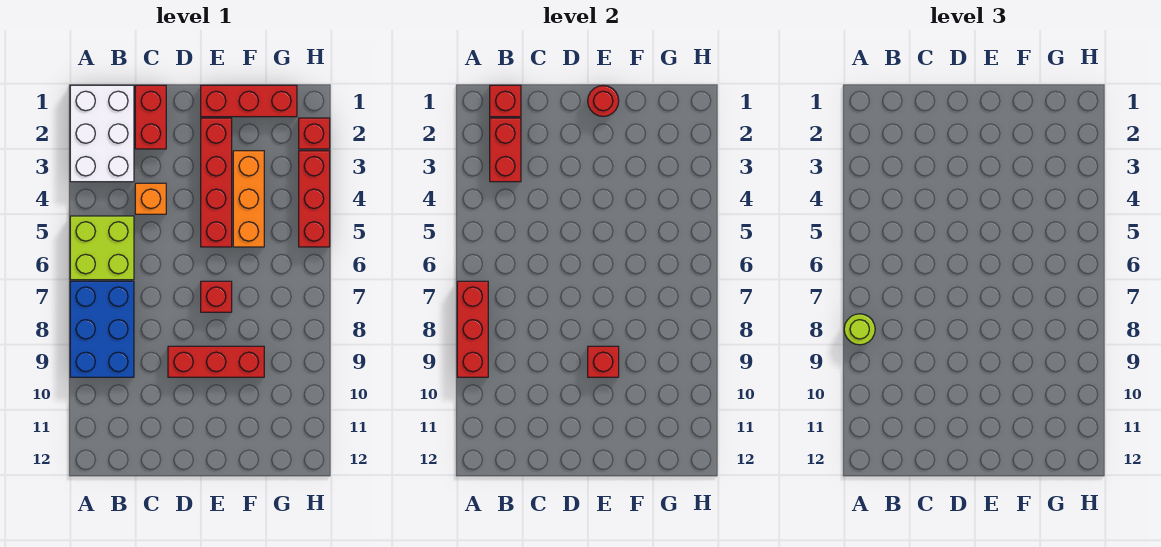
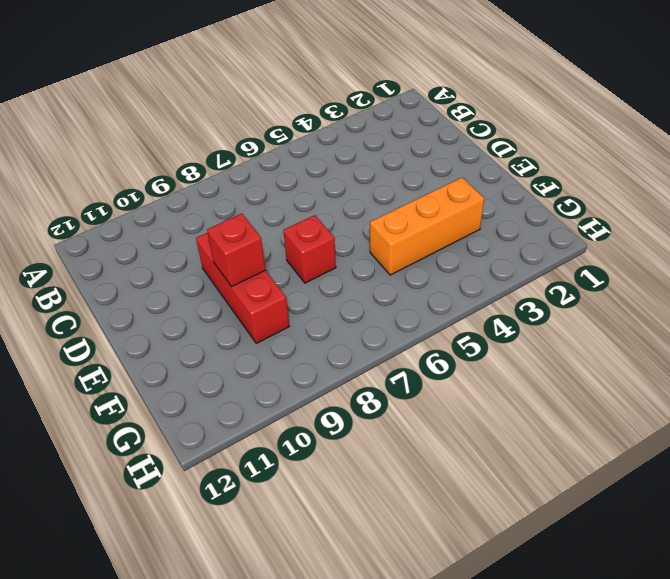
none -> white 2x3 brick [70,85,134,182]
none -> lime 2x2 brick [70,216,134,280]
none -> blue 2x3 brick [70,281,134,377]

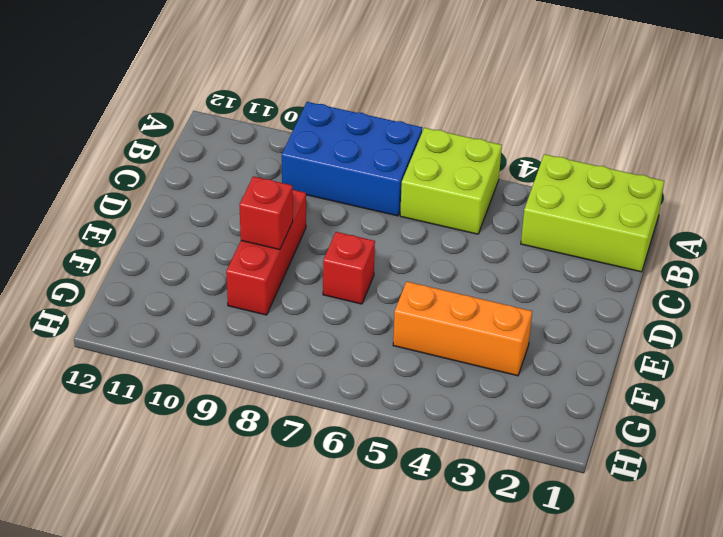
lime 2x3 brick [521,154,664,272] -> white 2x3 brick [70,85,134,182]
none -> red 1x2 brick [135,85,166,149]
none -> orange 1x1 brick [135,183,166,214]
none -> red 1x3 brick [201,85,297,117]

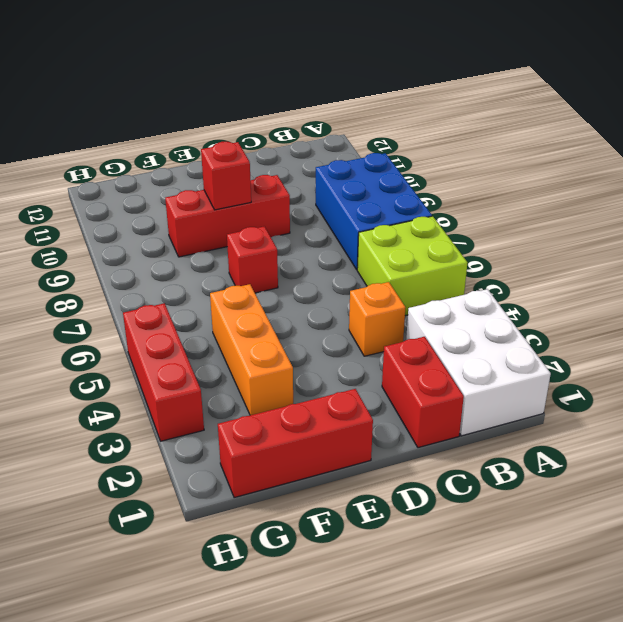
none -> red 1x4 brick [201,118,232,247]
none -> red 1x1 brick [299,118,330,149]
none -> red 1x3 brick [457,281,488,377]

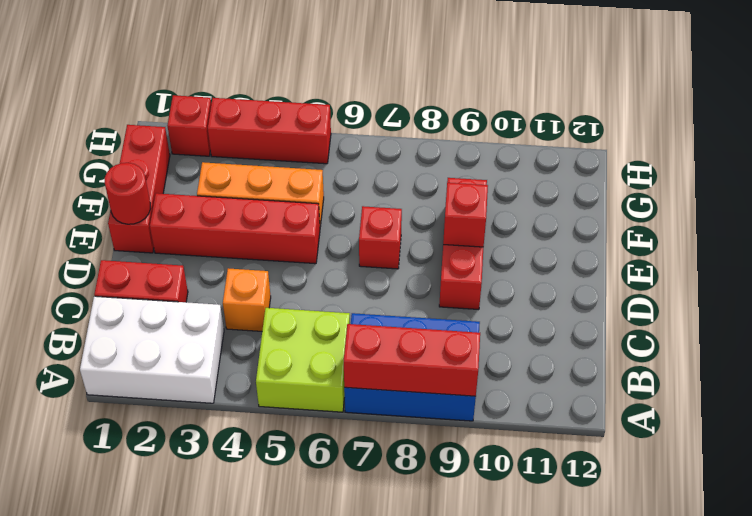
none -> red 1x1 brick [490,85,521,117]
none -> red 1x2 brick [490,118,521,182]
none -> lime 1x1 round brick [844,314,875,345]

